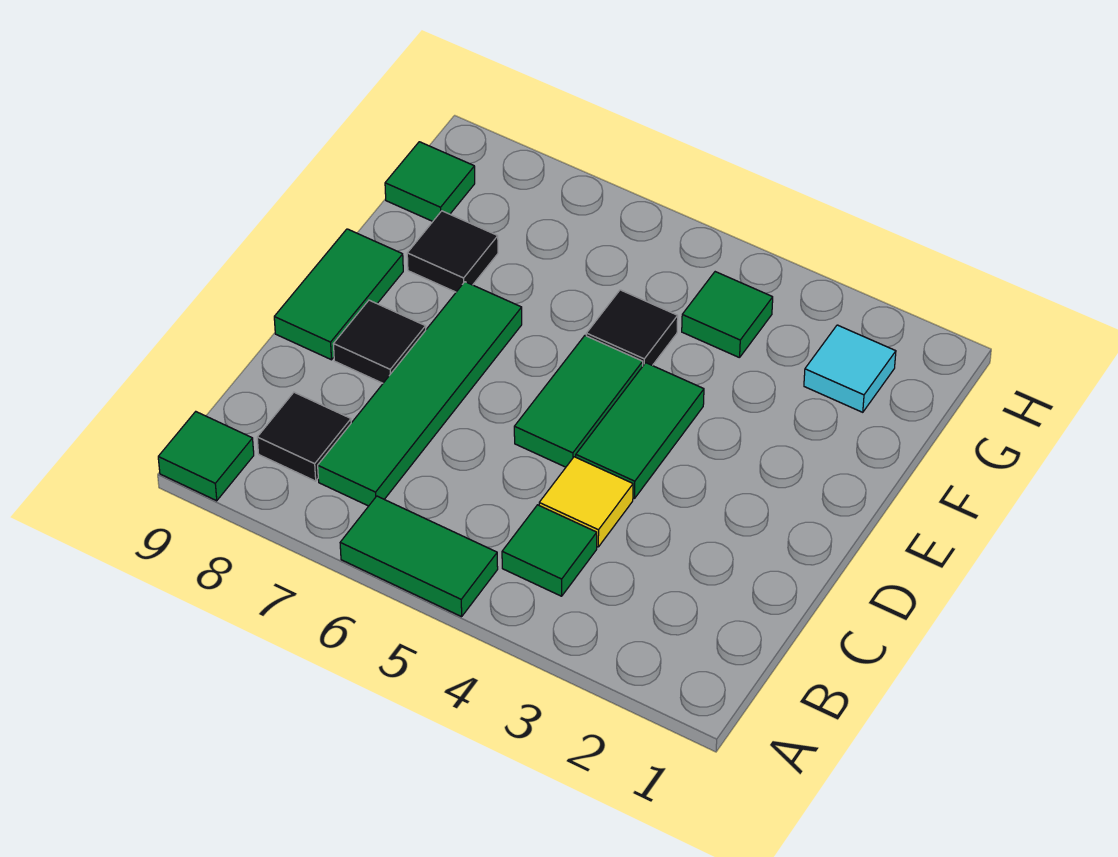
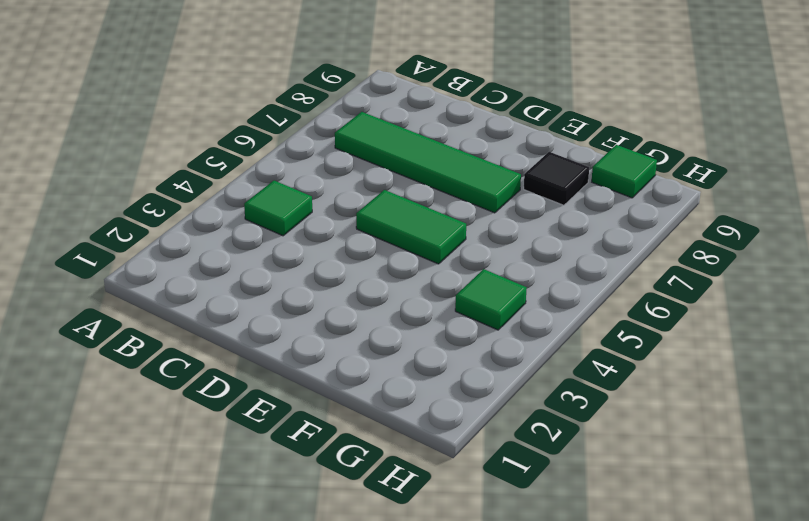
none -> green 1x2 tile [340,496,498,617]
none -> green 1x1 tile [158,412,254,501]
none -> black 1x1 tile [257,392,351,481]

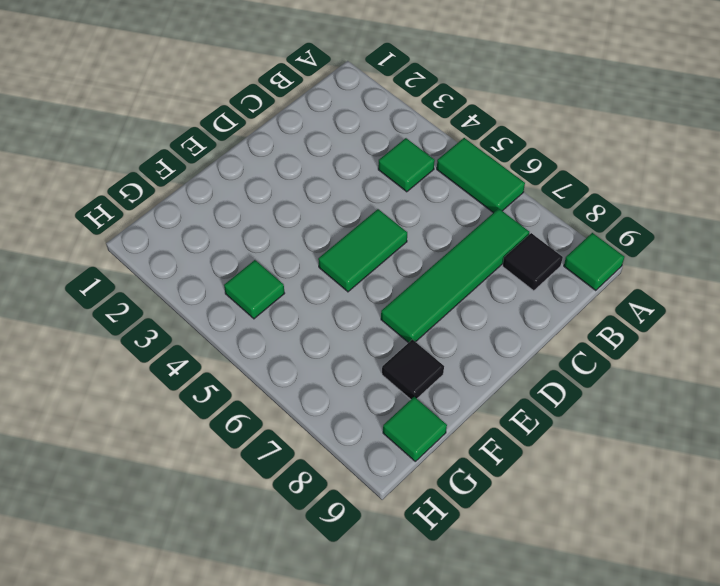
none -> yellow 1x1 tile [539,457,633,547]
none -> green 1x2 tile [576,363,704,499]
none -> black 1x1 tile [334,300,426,383]

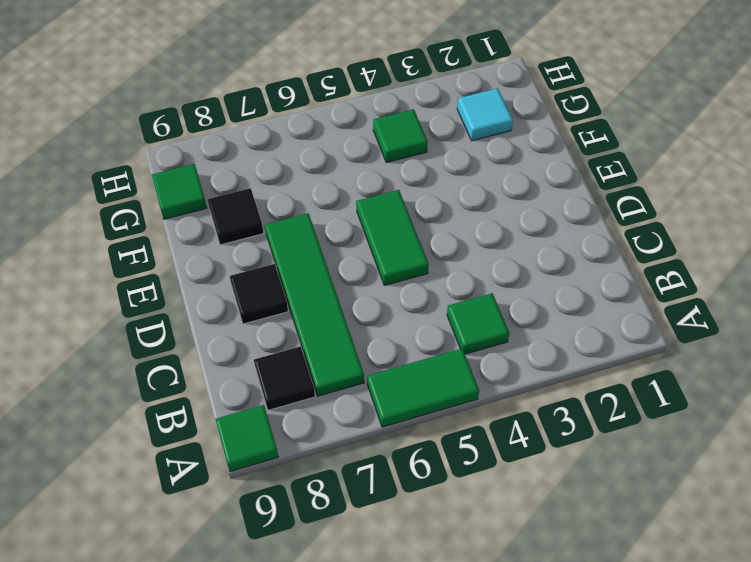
none -> yellow 1x1 tile [539,457,633,547]
none -> green 1x2 tile [576,363,704,499]
none -> green 1x2 tile [274,229,403,360]

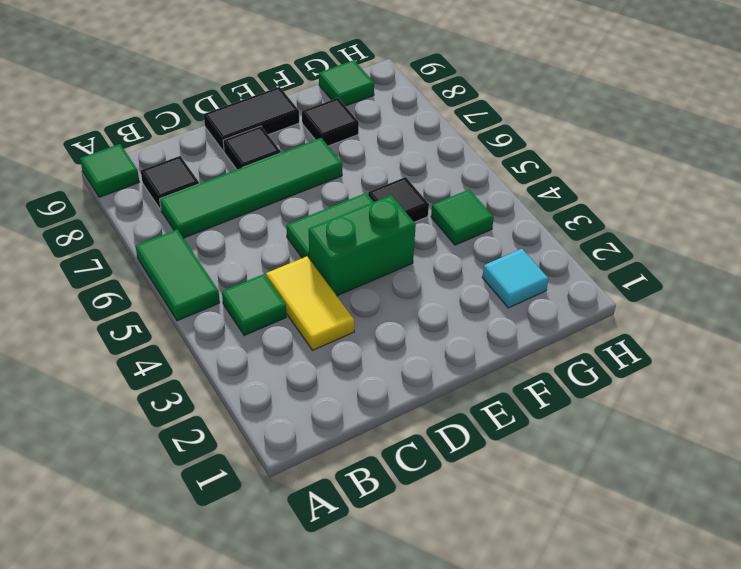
yellow 1x2 tile [266,256,354,350] -> yellow 1x1 tile [539,457,633,547]
green 1x2 brick [309,195,416,296] -> green 1x2 tile [576,363,704,499]
black 1x2 tile [204,87,299,151] -> green 1x2 tile [274,229,403,360]

